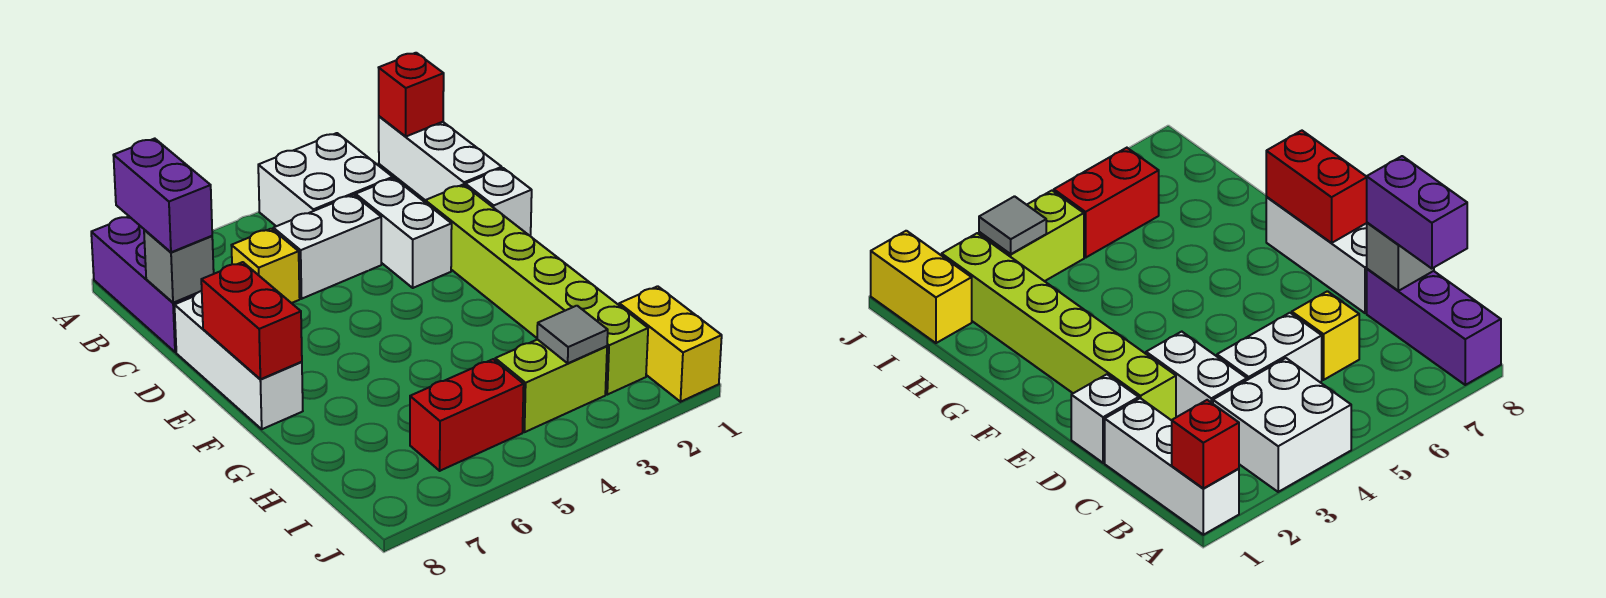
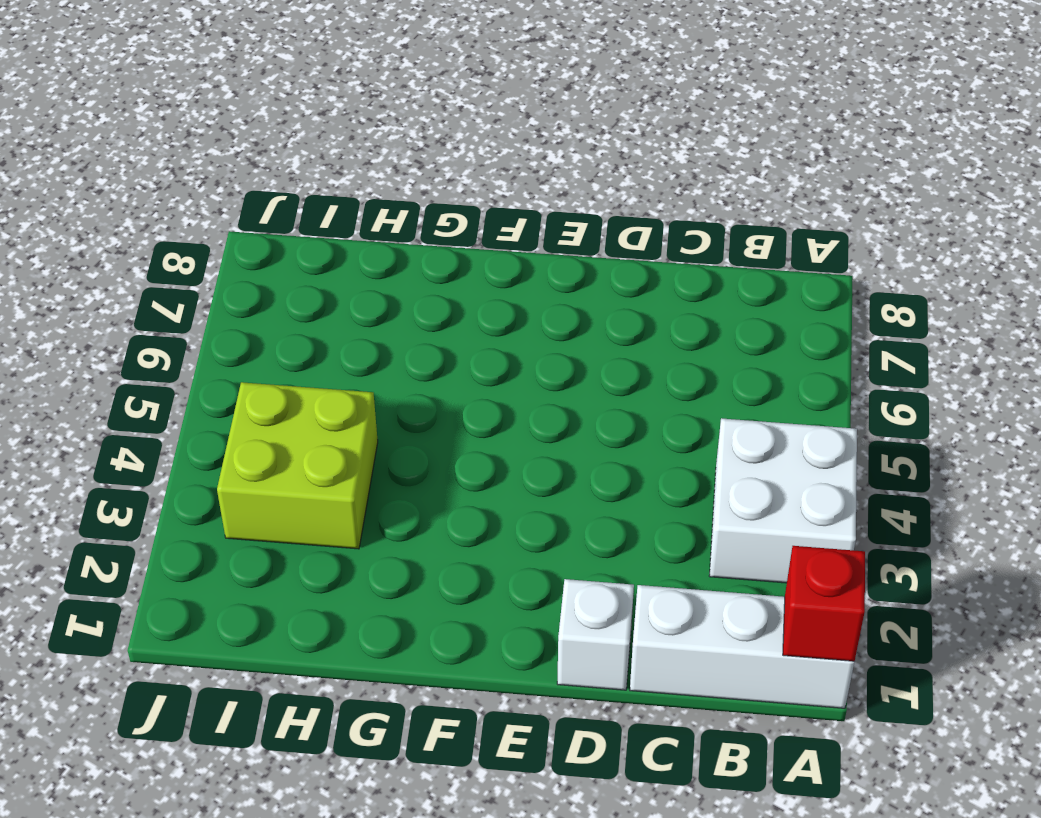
lime 2x2 brick [217,382,378,549] -> lime 1x2 brick [495,339,607,432]
none -> purple 1x3 brick [91,217,195,352]
none -> white 1x2 brick [356,178,452,288]
none -> white 1x2 brick [273,195,381,299]

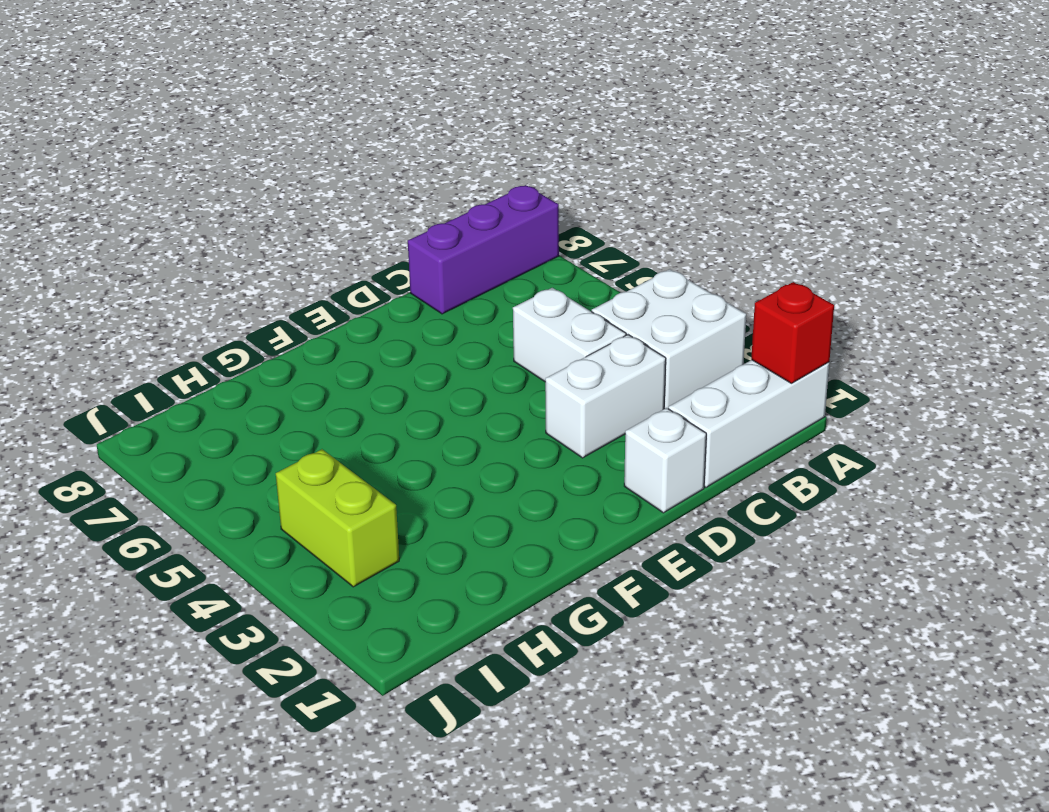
none -> yellow 1x1 brick [231,229,300,303]
none -> lime 1x6 brick [425,184,648,395]
none -> white 1x3 brick [174,291,303,429]

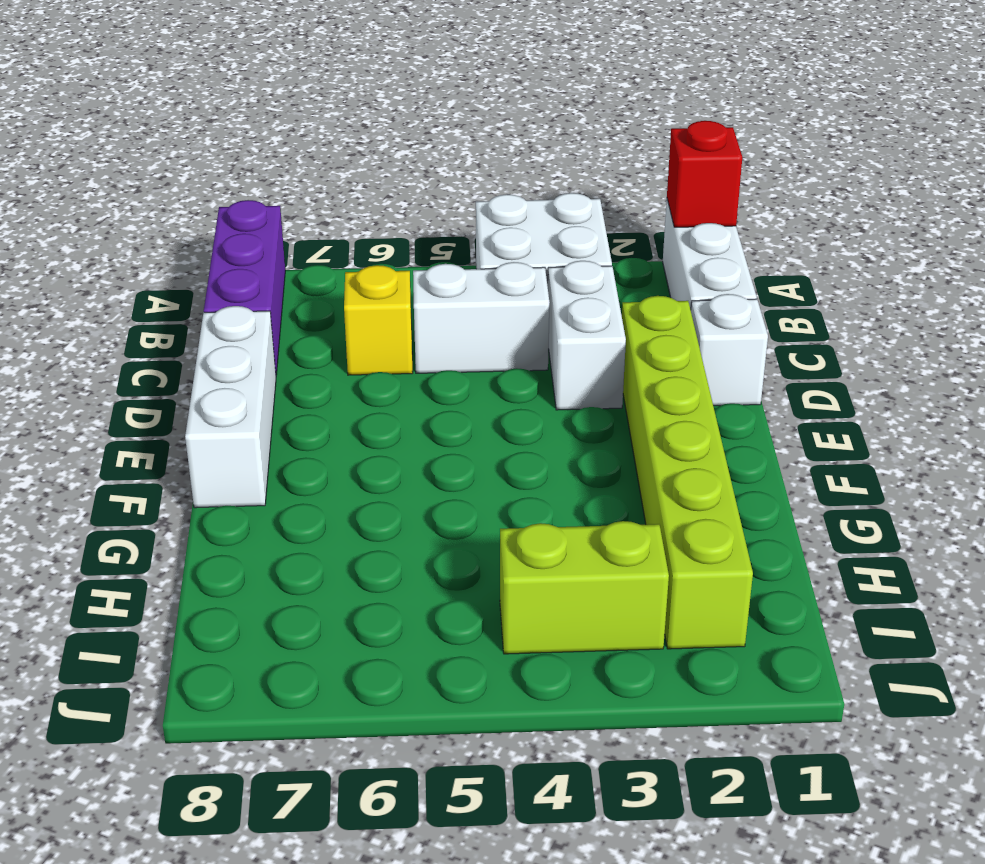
none -> yellow 1x2 brick [619,286,722,402]
none -> red 1x2 brick [410,359,524,471]
none -> grey 1x1 brick [144,230,214,303]

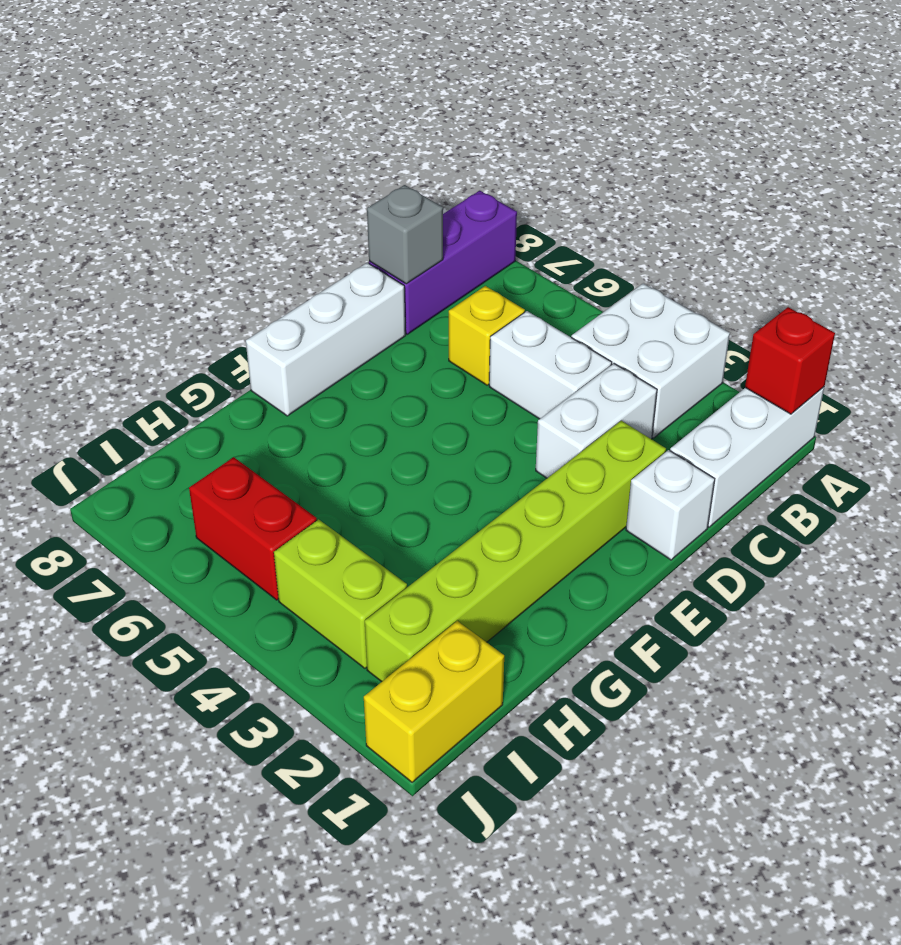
none -> red 1x2 brick [201,262,302,379]
none -> grey 1x1 tile [537,306,608,363]
none -> purple 1x2 brick [113,139,212,252]

